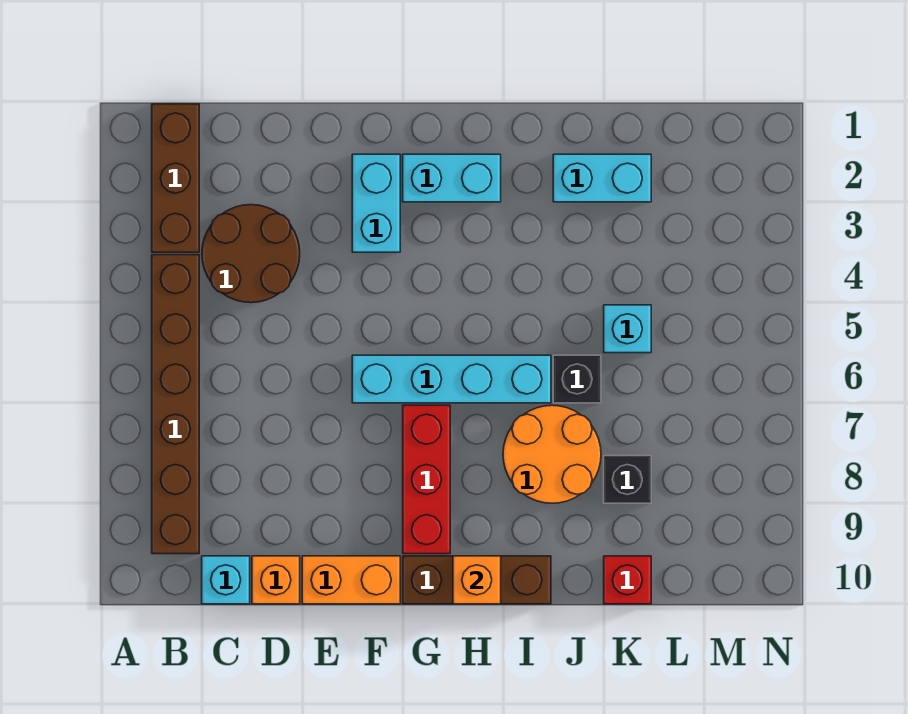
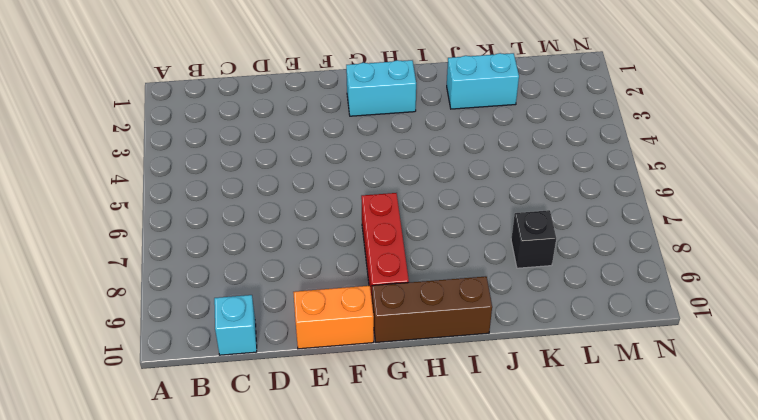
none -> brown 1x3 brick [152,104,199,252]
none -> brown 1x6 brick [152,255,199,554]
none -> brown 2x2 round brick [202,205,300,303]

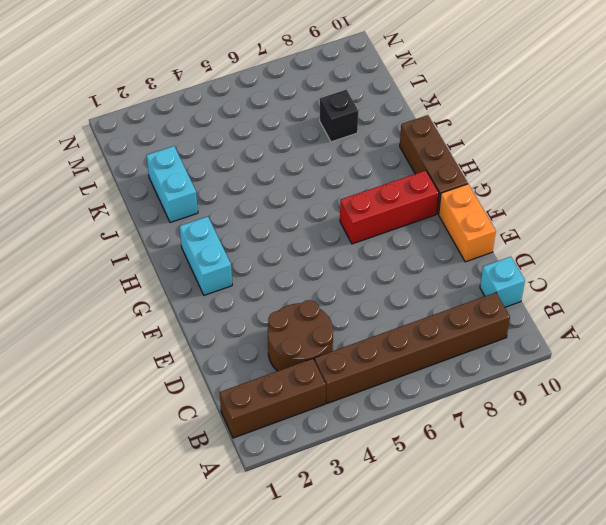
none -> orange 1x1 brick [252,556,300,604]
none -> cyan 1x2 brick [352,154,400,252]
none -> cyan 1x4 brick [352,355,551,403]

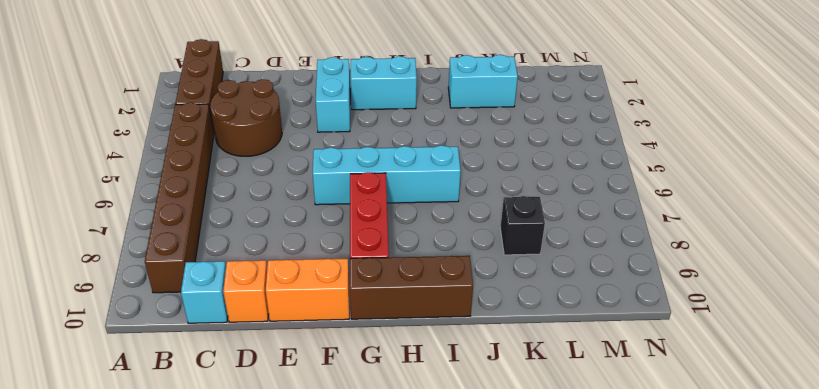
none -> orange 2x2 round brick [503,405,601,503]
none -> black 1x1 brick [553,355,601,403]
none -> cyan 1x1 brick [604,305,651,353]

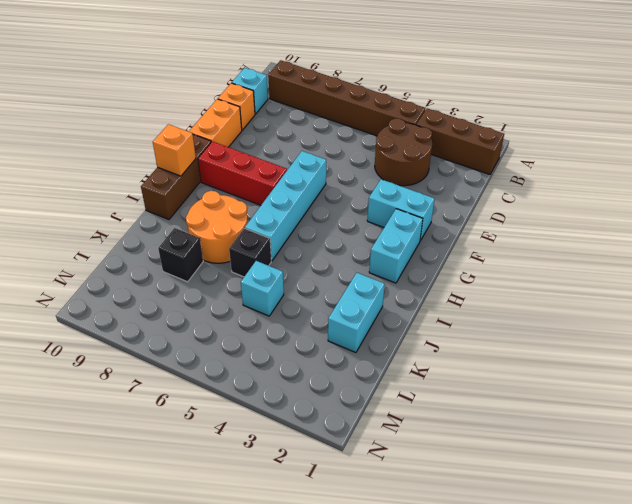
none -> red 1x1 brick [604,556,651,604]

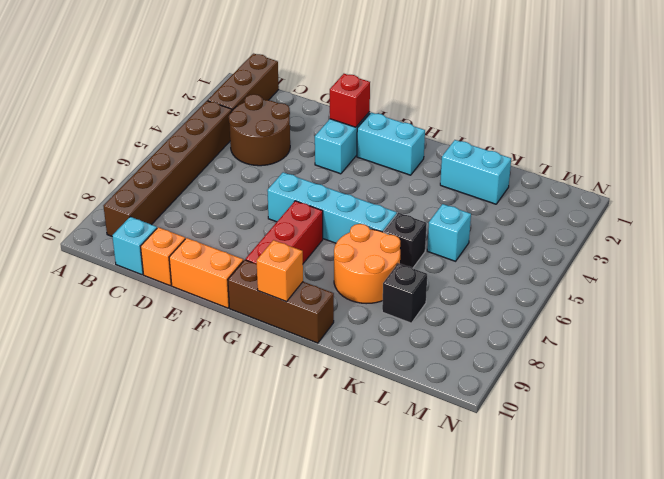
red 1x1 brick [330,74,370,127] -> red 1x1 brick moved to [604,556,651,604]

